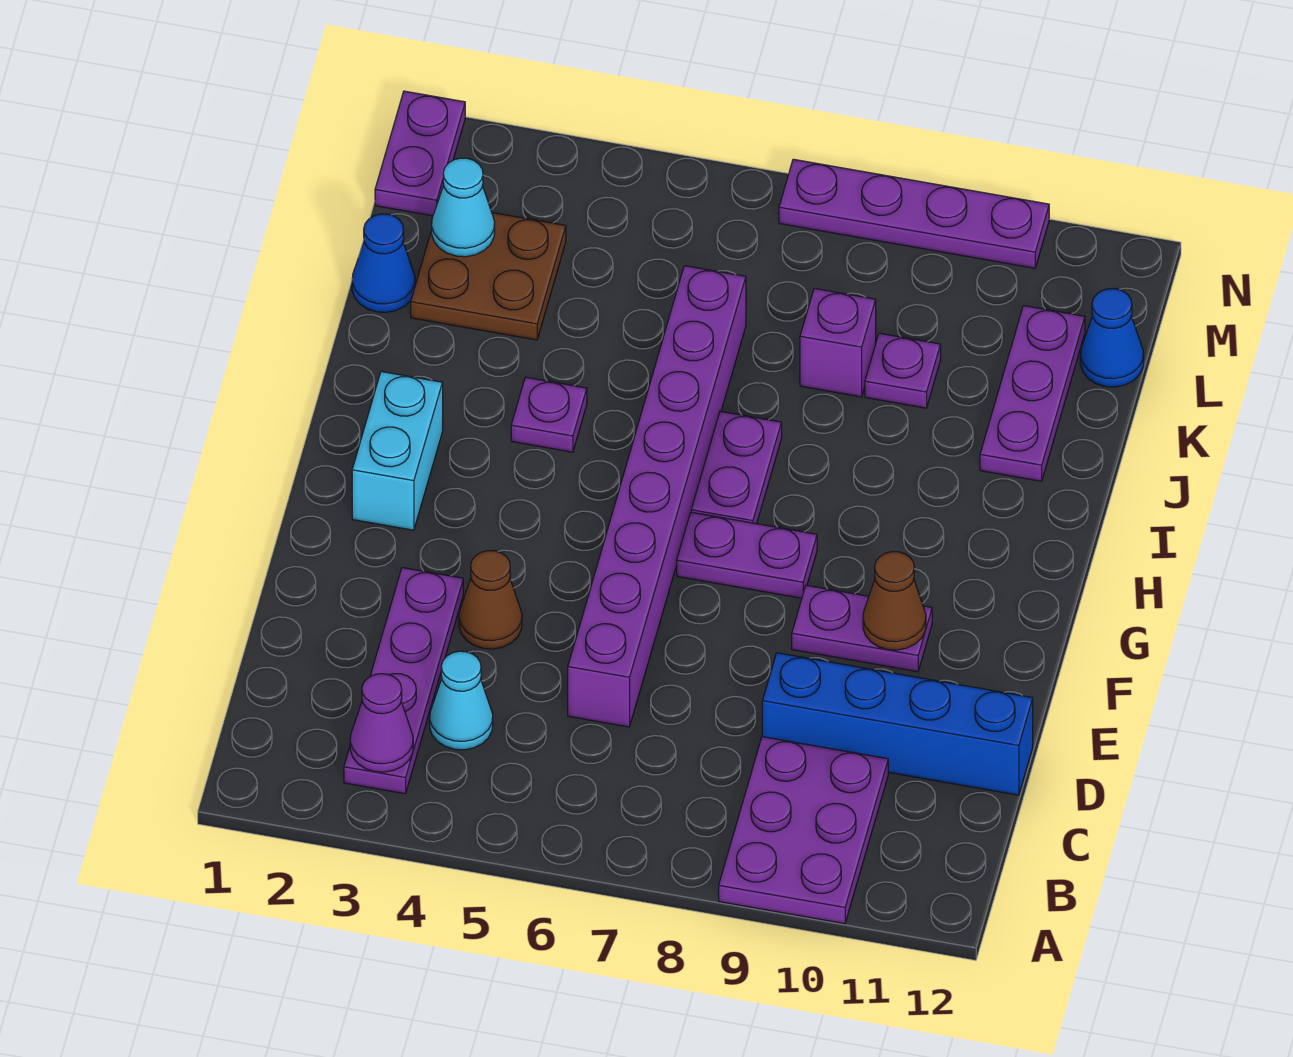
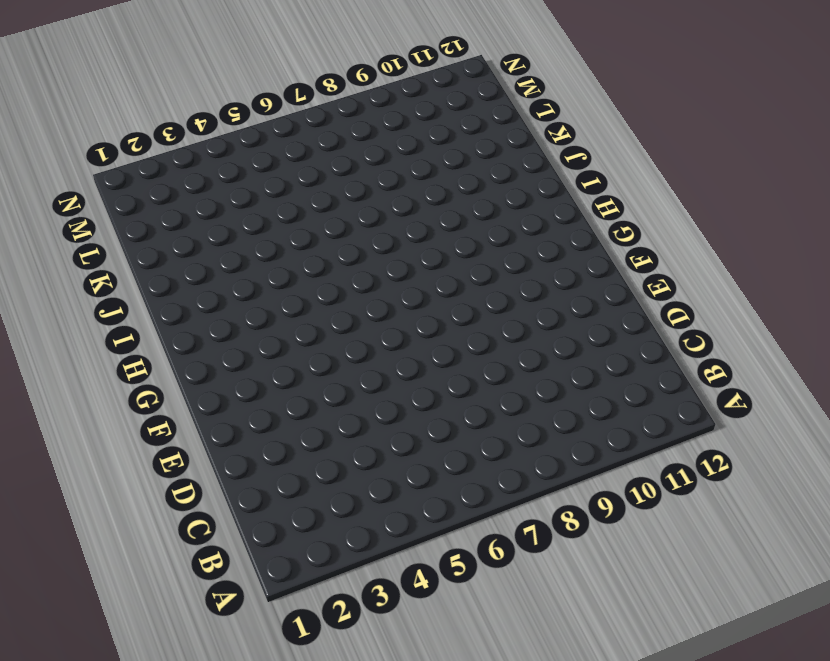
none -> purple 2x3 plate [719,737,888,924]
none -> purple 1x4 plate [344,568,463,794]
none -> cyan 1x1 cone [430,651,493,750]

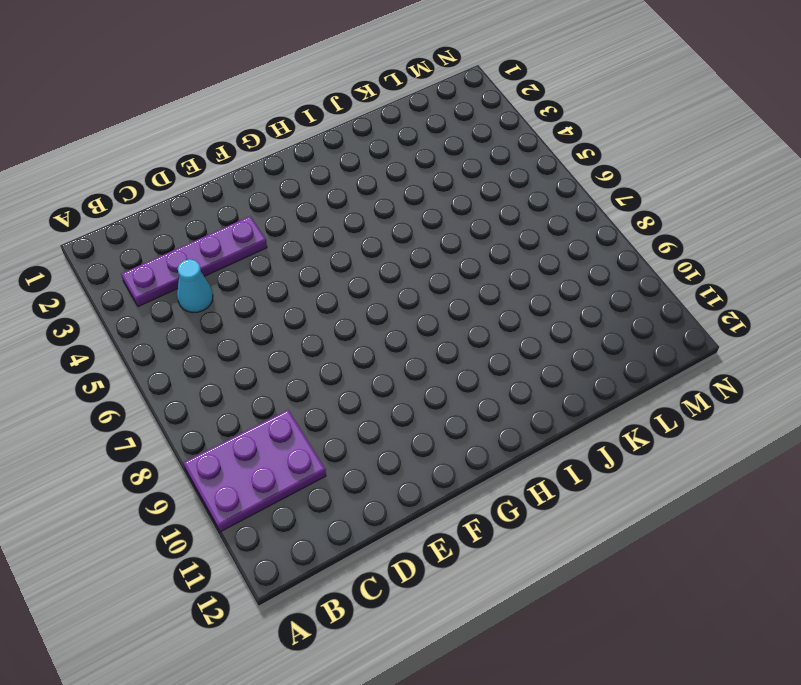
none -> purple 1x8 brick [568,266,746,727]
none -> blue 1x4 brick [762,653,1033,795]
none -> brown 1x1 cone [459,551,522,649]

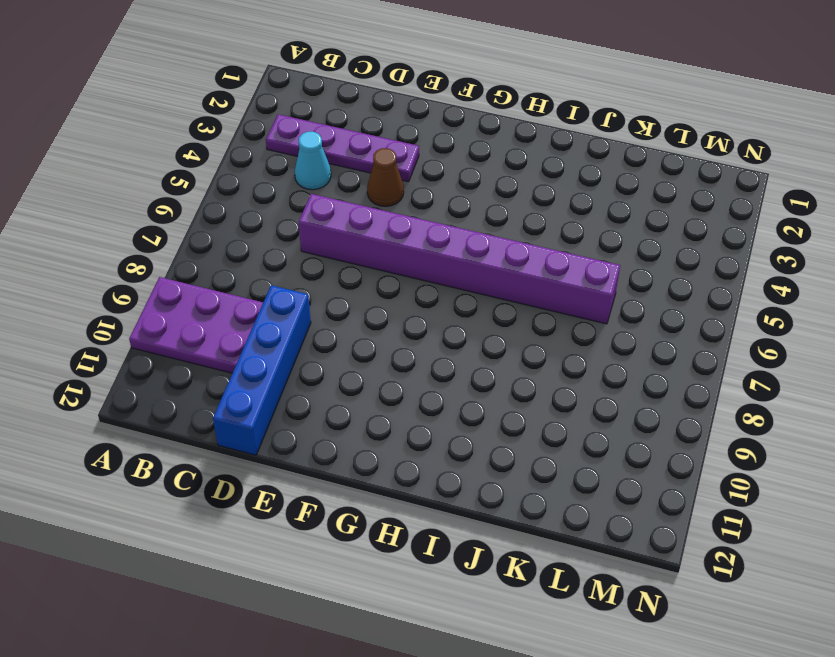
none -> purple 1x2 plate [792,585,932,672]
none -> cyan 1x2 brick [352,372,443,530]
none -> purple 1x2 plate [677,512,817,598]

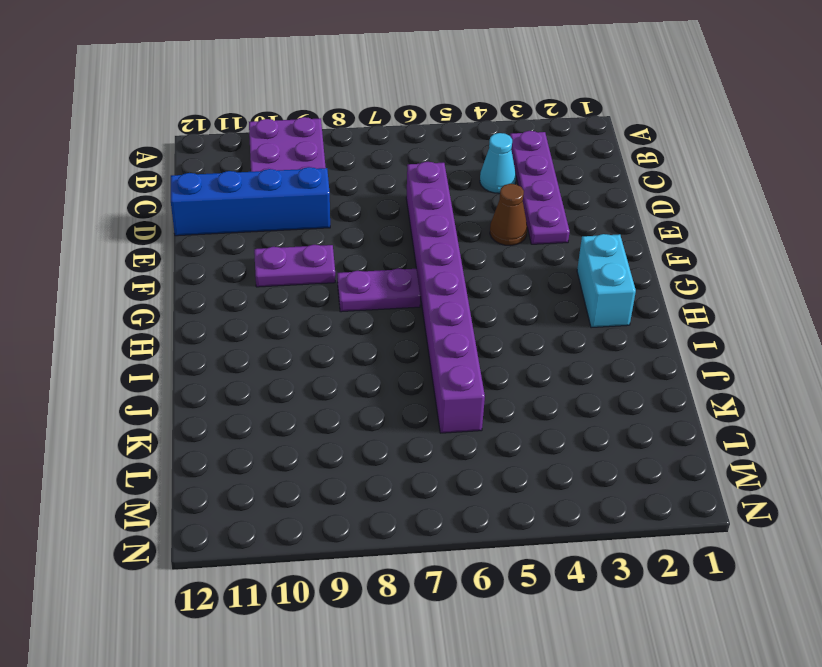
none -> purple 1x2 plate [691,411,782,524]
none -> purple 1x1 plate [511,377,587,452]
none -> purple 1x3 plate [980,306,1085,481]

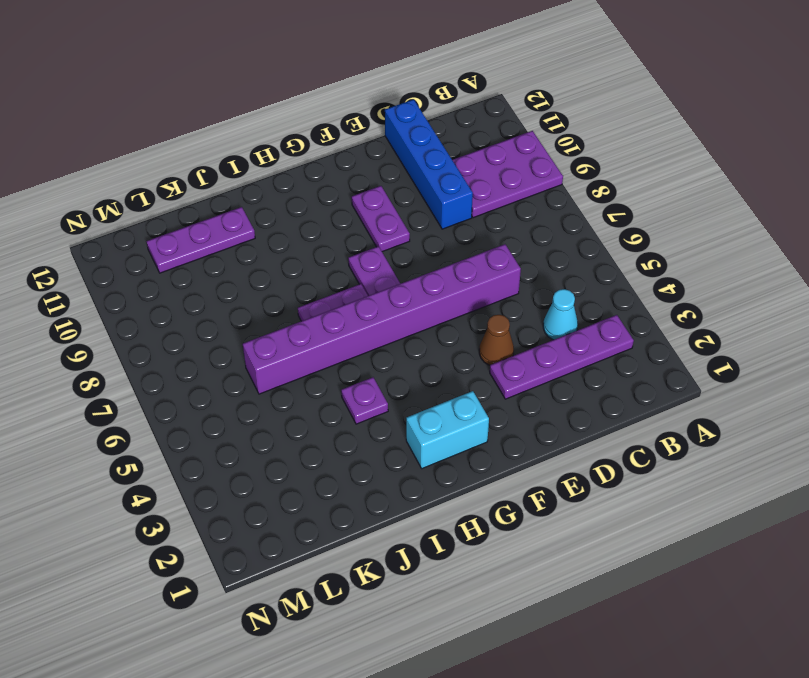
none -> blue 1x1 cone [352,214,415,312]
none -> brown 2x2 plate [411,213,566,340]
none -> purple 1x1 brick [800,288,876,397]

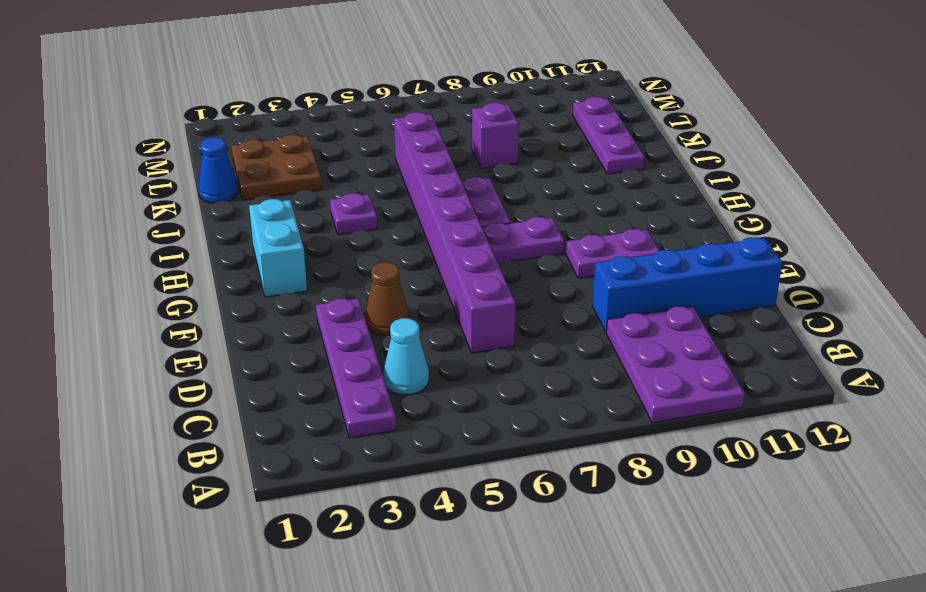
none -> purple 1x1 plate [865,333,941,408]
none -> blue 1x1 cone [1080,289,1144,387]
none -> purple 1x2 plate [375,91,465,216]

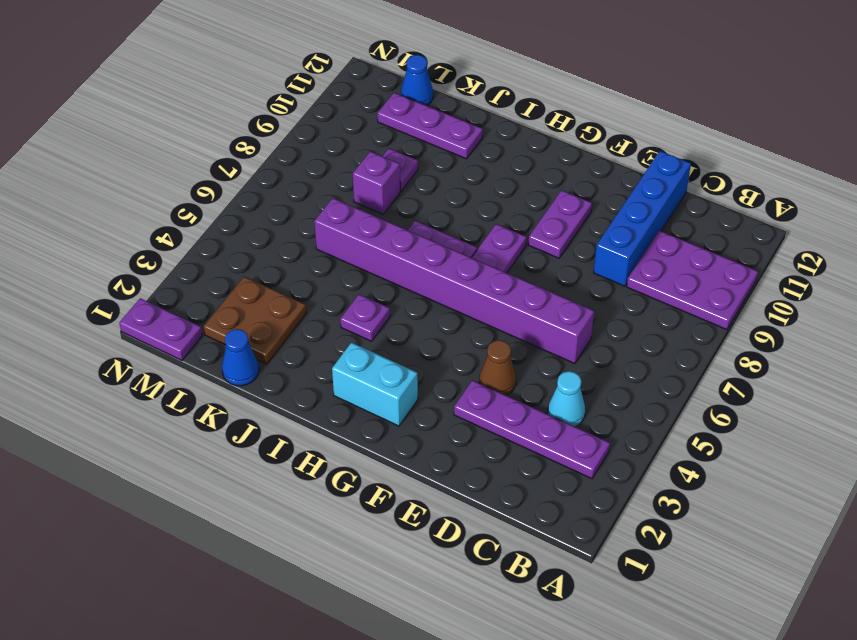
none -> purple 1x4 plate [779,159,1049,268]
none -> purple 1x1 cone [350,674,413,772]
none -> brown 1x1 cone [863,552,926,650]

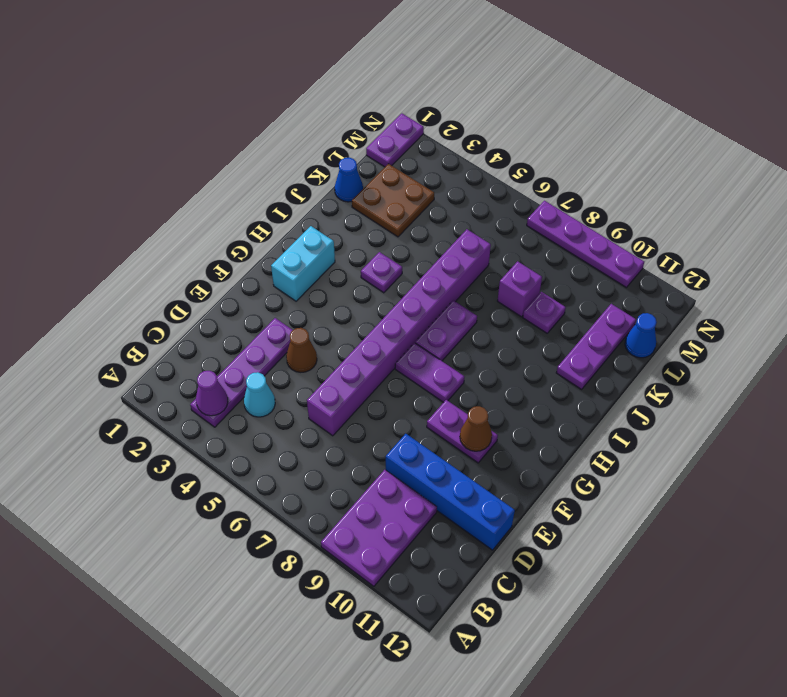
none -> cyan 1x1 cone [432,158,495,257]

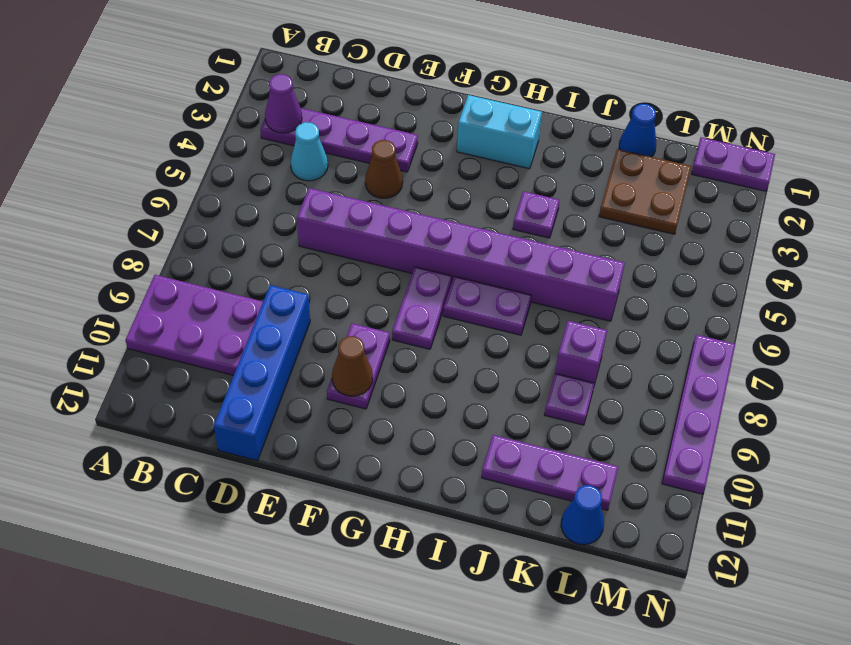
none -> cyan 1x1 cone [432,158,495,257]

